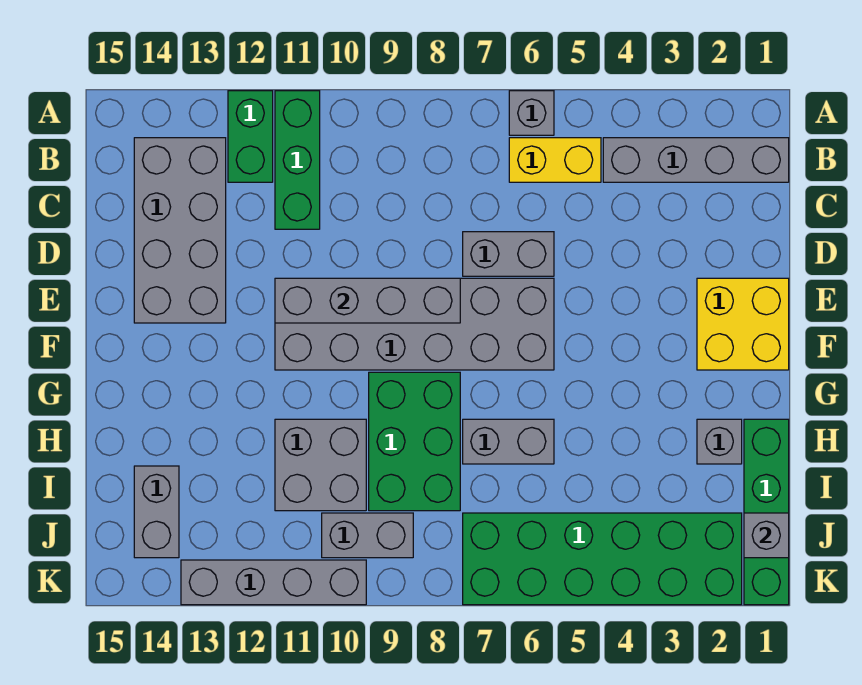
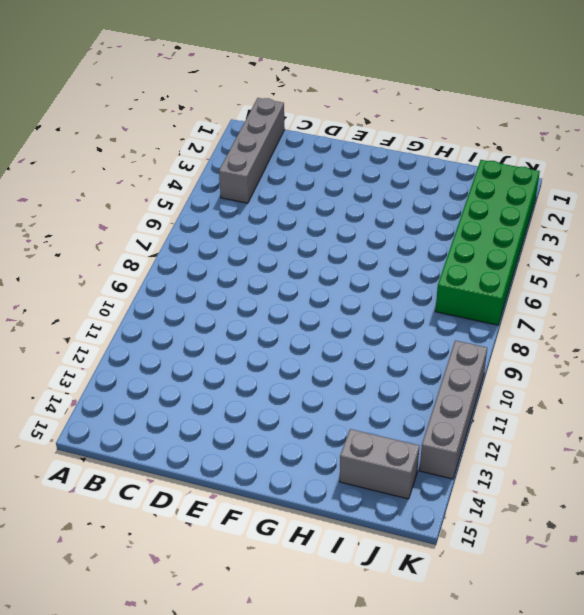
none -> grey 1x1 brick [509,91,554,135]
none -> green 1x3 brick [275,91,320,229]
none -> green 1x2 brick [228,91,273,182]

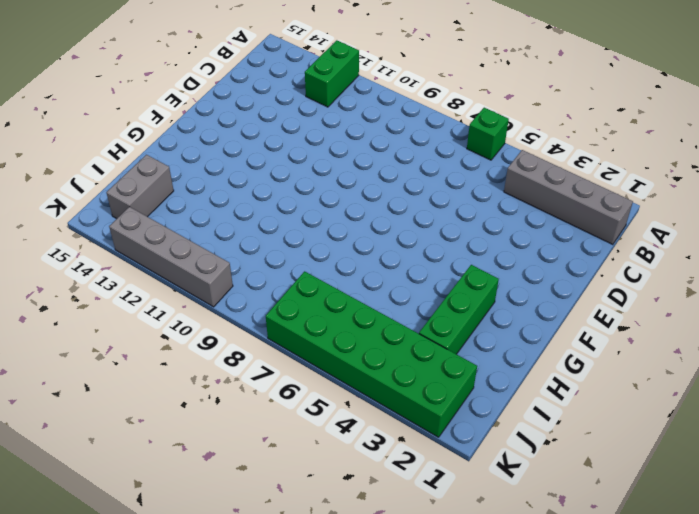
green 1x1 brick [467,108,509,160] -> grey 1x1 brick [509,91,554,135]
green 1x3 brick [419,265,499,354] -> green 1x3 brick moved to [275,91,320,229]
none -> yellow 1x2 brick [509,138,601,182]
none -> grey 2x4 brick [134,138,226,323]
none -> grey 1x2 brick [463,232,554,276]

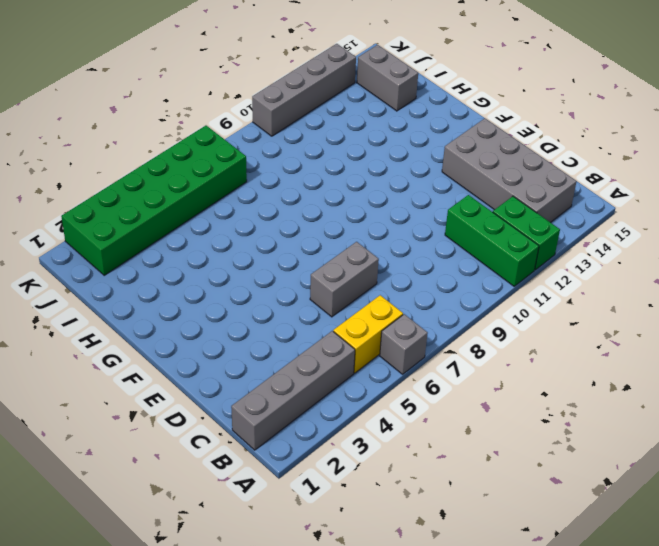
none -> yellow 2x2 brick [697,278,789,370]
none -> grey 2x6 brick [275,278,554,370]
none -> green 2x3 brick [369,372,460,511]

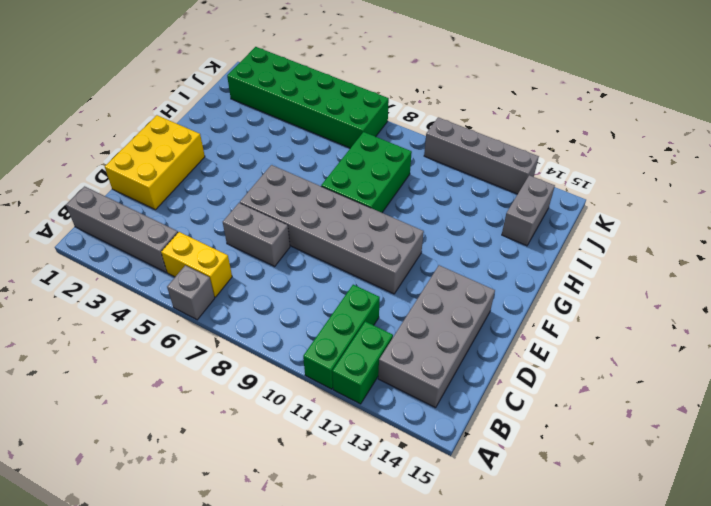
yellow 2x3 brick [105,115,205,210] -> yellow 2x2 brick [697,278,789,370]
none -> green 1x4 brick [744,419,789,605]
none -> grey 1x1 brick [697,419,742,464]
none -> grey 1x2 brick [463,419,554,464]

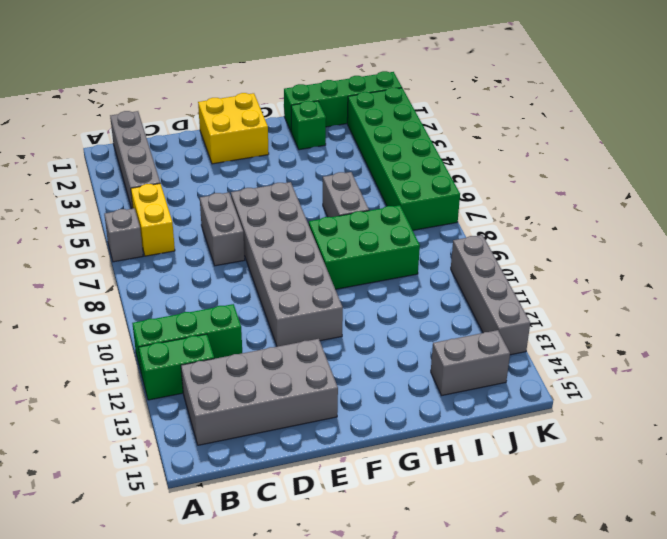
green 1x1 brick [291,101,326,150] -> grey 1x1 brick [697,419,742,464]
none -> grey 2x2 brick [275,419,366,511]
none -> grey 1x2 brick [322,513,413,558]
none -> grey 1x4 brick [275,278,460,323]

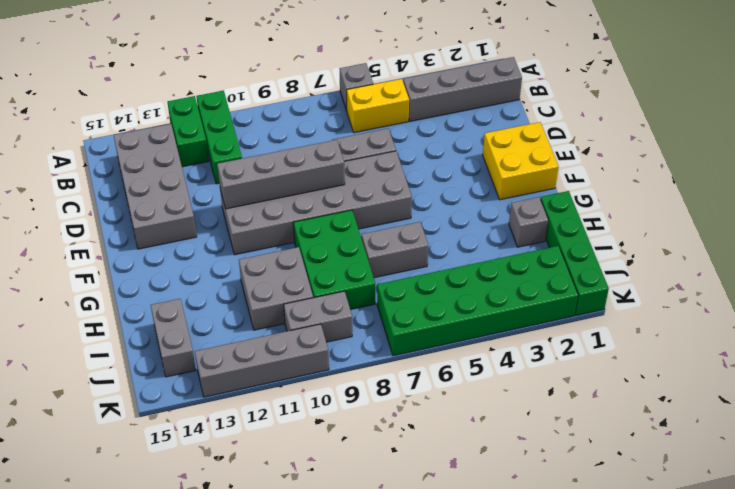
none -> grey 1x1 brick [744,513,789,558]

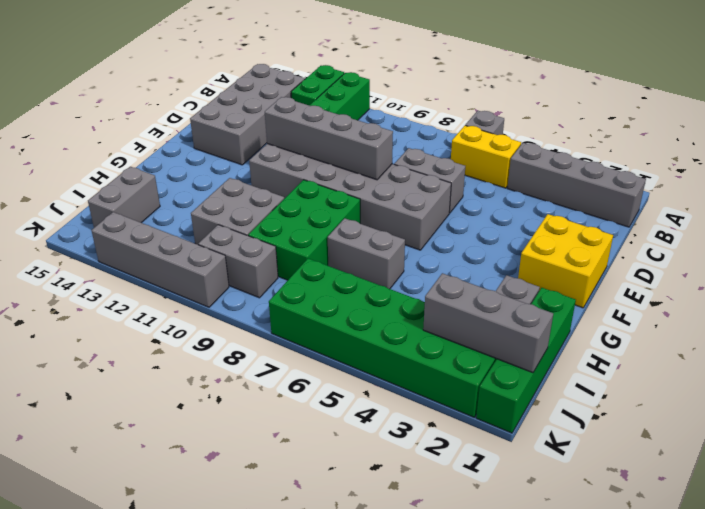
grey 1x3 brick [423,273,553,373] -> grey 1x1 brick [744,513,789,558]

